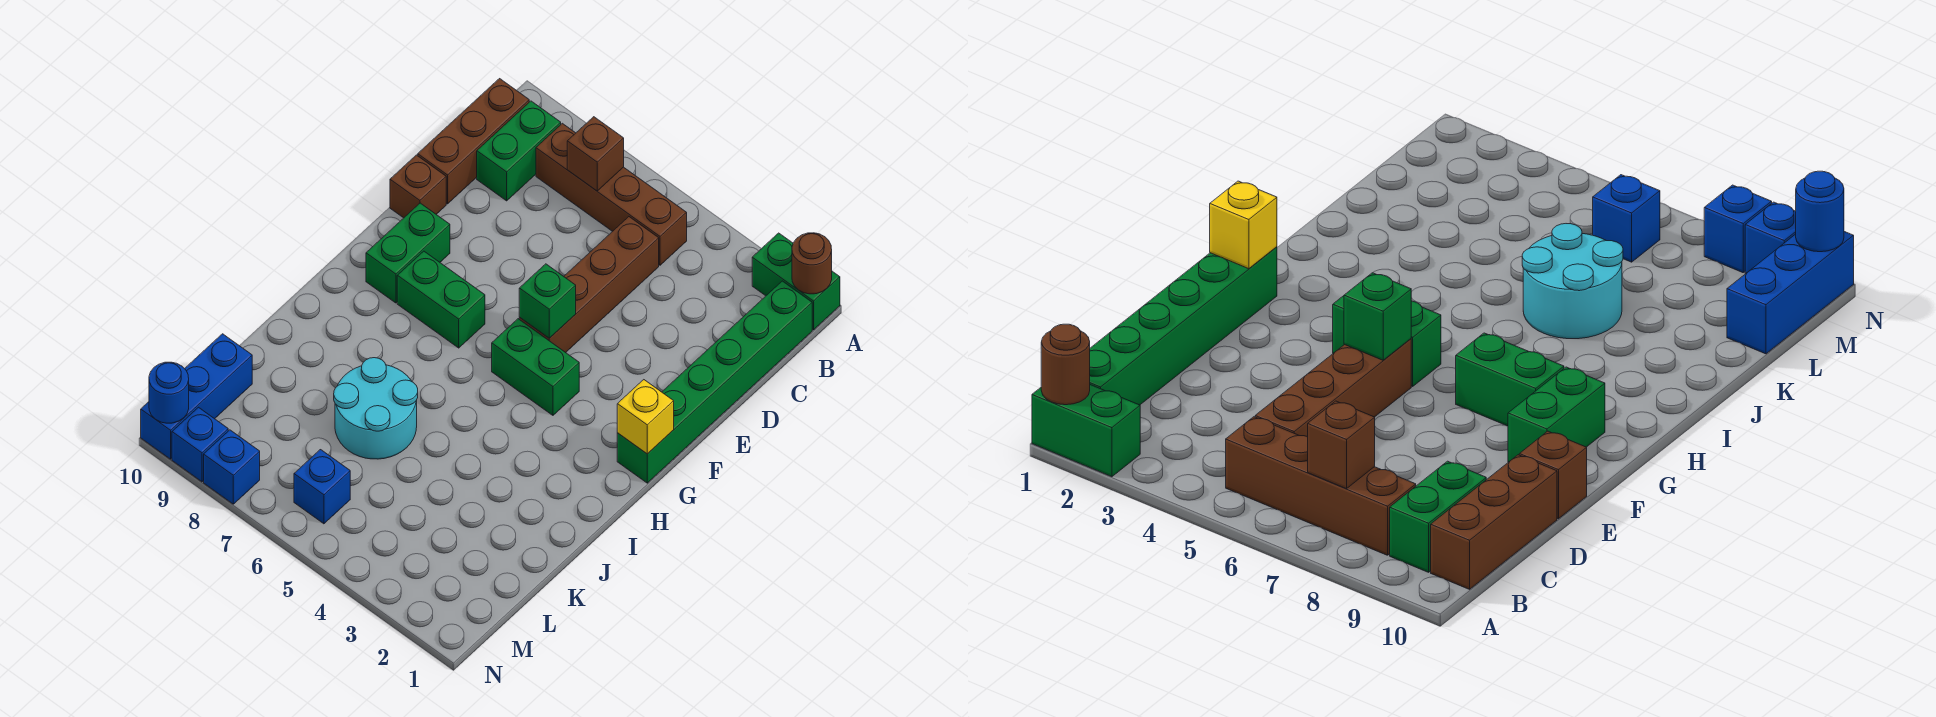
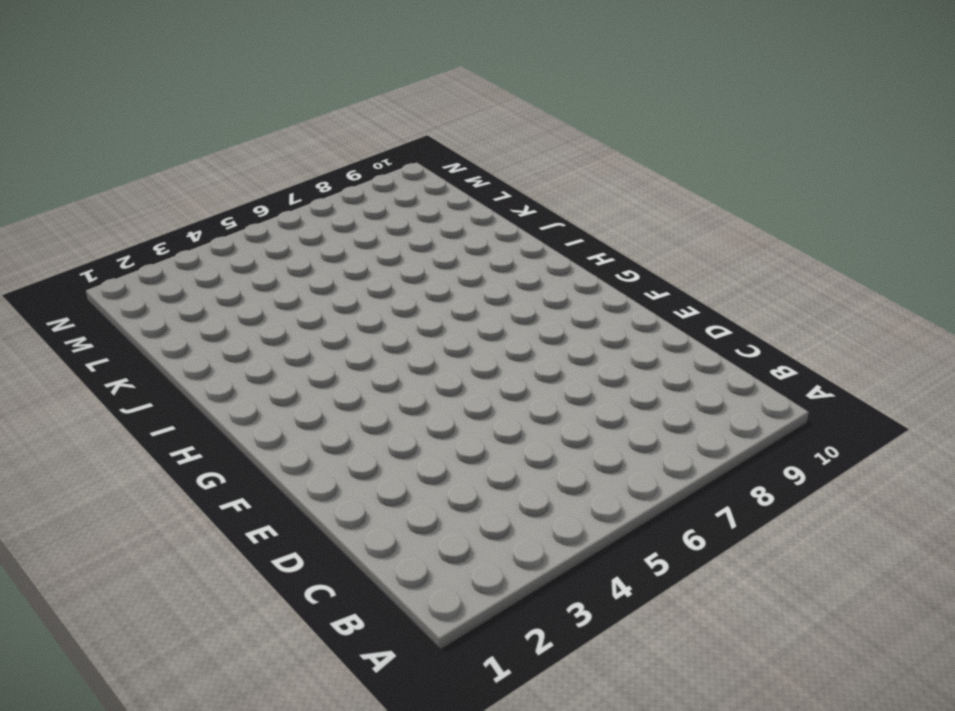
none -> green 1x2 brick [752,233,840,330]
none -> green 1x6 brick [617,281,812,483]
none -> brown 1x4 brick [536,123,687,265]

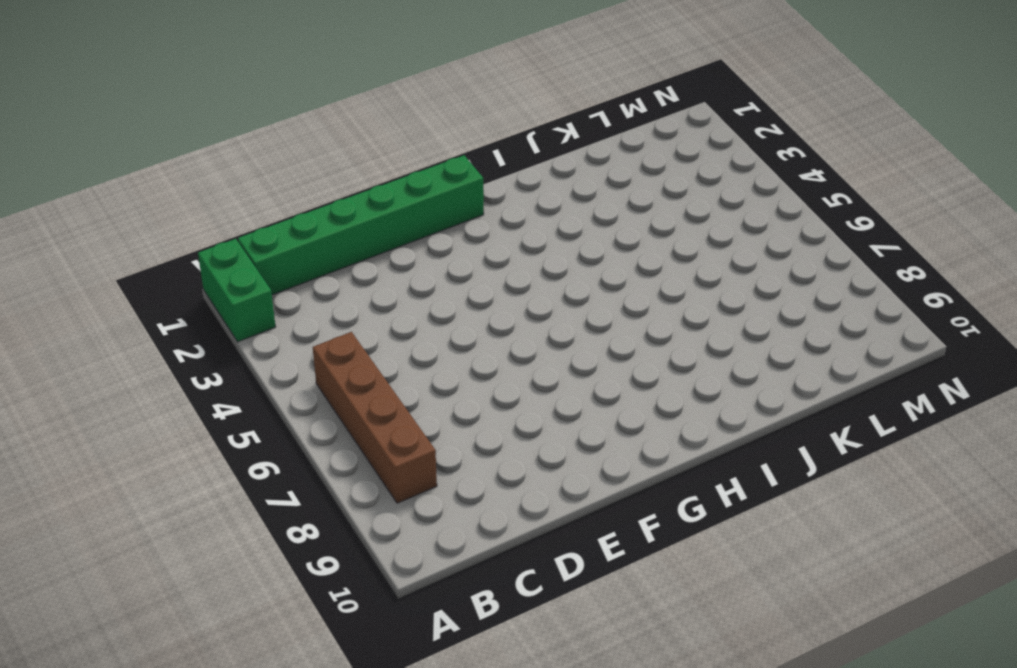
none -> green 1x2 brick [477,101,561,201]
none -> brown 1x3 brick [418,79,529,204]
none -> brown 1x4 brick [519,217,659,353]

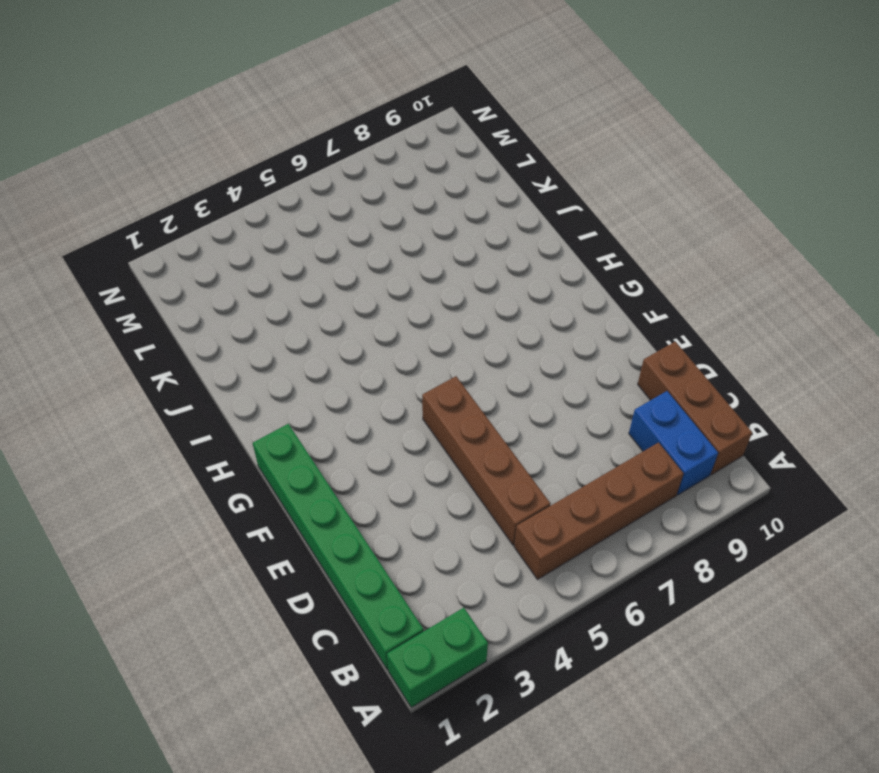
blue 1x2 brick [629,391,718,495] -> green 1x2 brick [477,101,561,201]
none -> brown 1x1 brick [390,155,446,218]
none -> green 1x2 brick [366,203,450,303]
none -> green 1x2 brick [492,319,579,415]

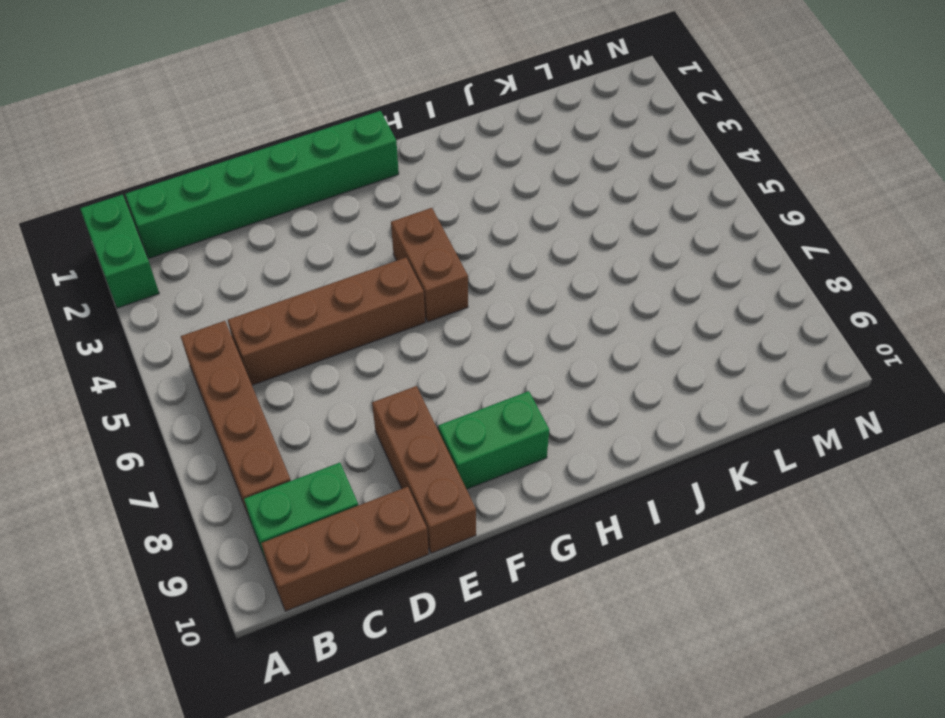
brown 1x3 brick [372,386,476,553] -> brown 1x1 brick [390,155,446,218]
brown 1x2 brick [391,208,468,322] -> green 1x2 brick [492,319,579,415]
none -> green 1x2 brick [397,251,485,348]
none -> cyan 2x2 round brick [334,358,418,459]
none -> blue 1x3 brick [141,334,252,459]

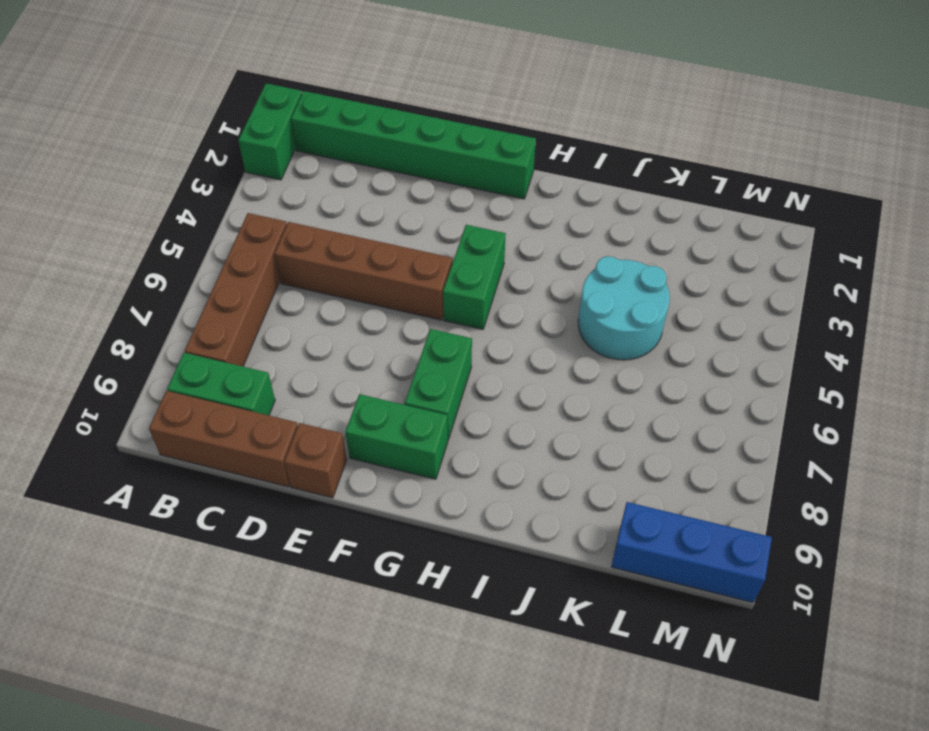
cyan 2x2 round brick [578,257,670,360] -> cyan 2x2 round brick moved to [334,358,418,459]
none -> blue 1x1 brick [294,450,350,524]
none -> blue 1x1 brick [204,430,260,504]
none -> blue 1x1 brick [172,407,228,482]

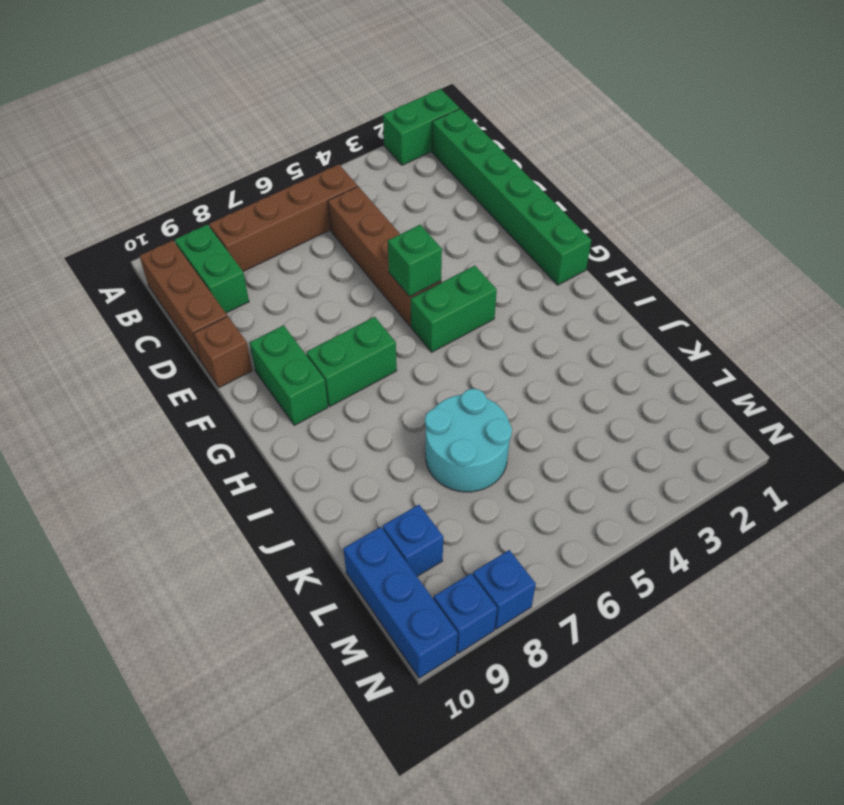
blue 1x1 brick [383,505,443,576] -> blue 1x1 brick moved to [294,450,350,524]
none -> brown 1x1 round brick [792,233,832,294]
none -> brown 1x1 brick [567,117,624,191]
none -> yellow 1x1 brick [617,380,674,454]

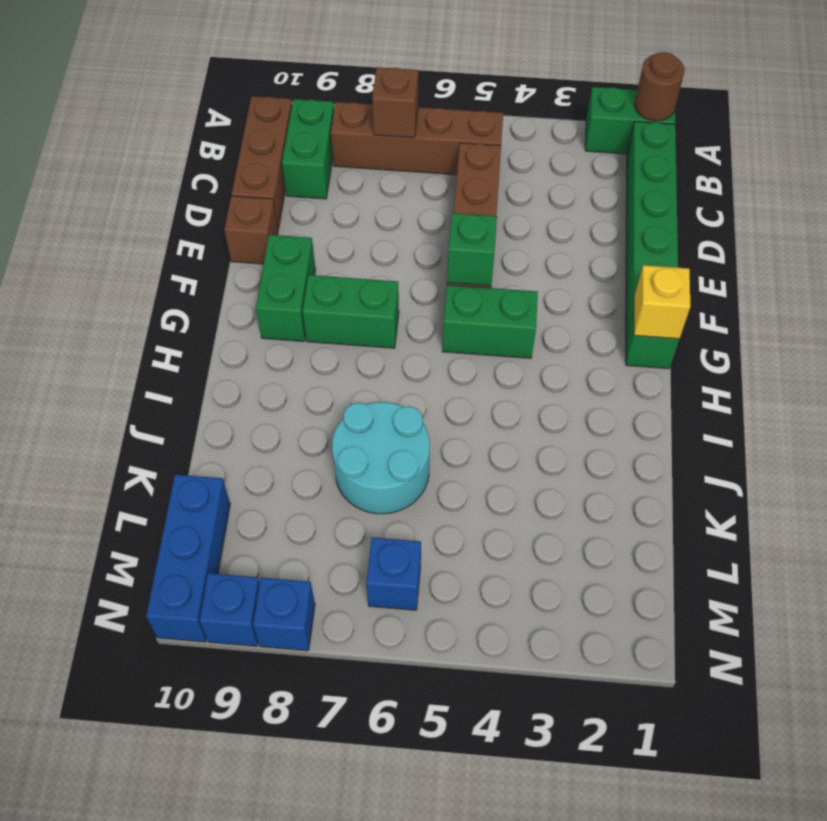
none -> blue 1x1 round brick [149,362,189,423]

